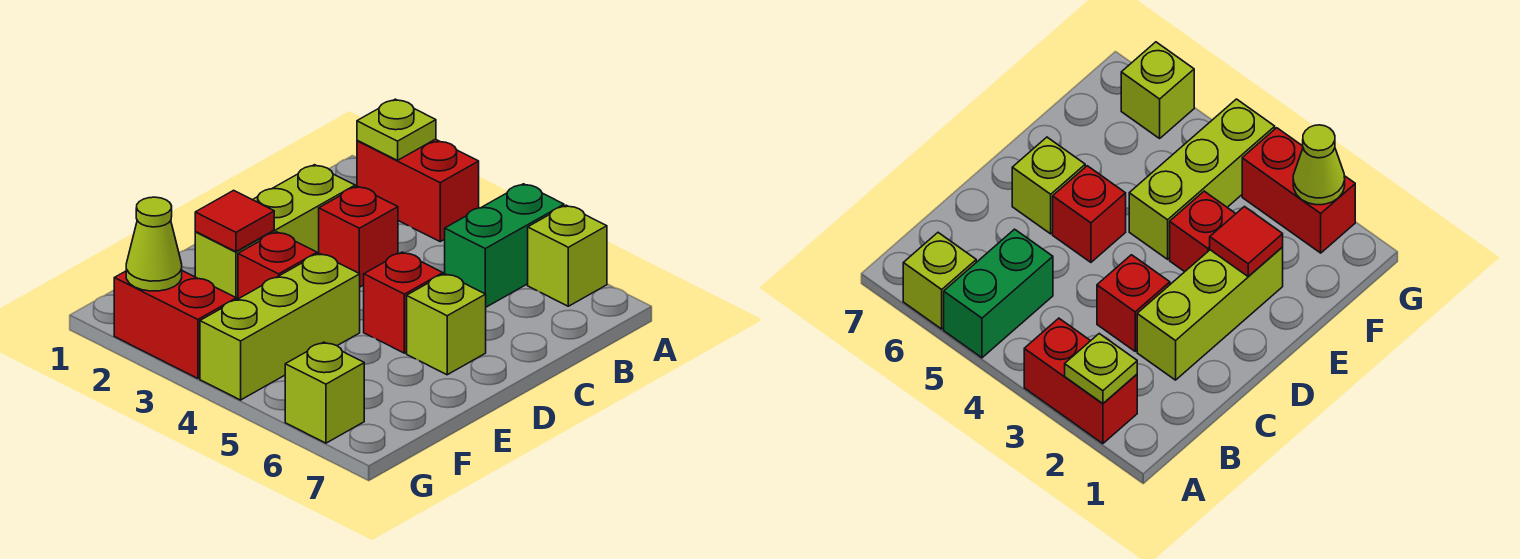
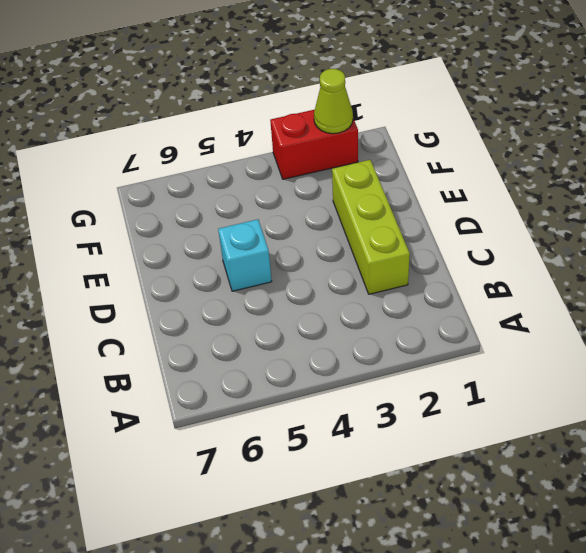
cyan 1x1 brick [218,219,272,291] -> red 1x1 brick [364,252,443,353]
none -> red 1x2 brick [357,139,479,242]
none -> green 1x2 brick [445,184,564,307]
none -> lime 1x1 brick [528,205,607,306]

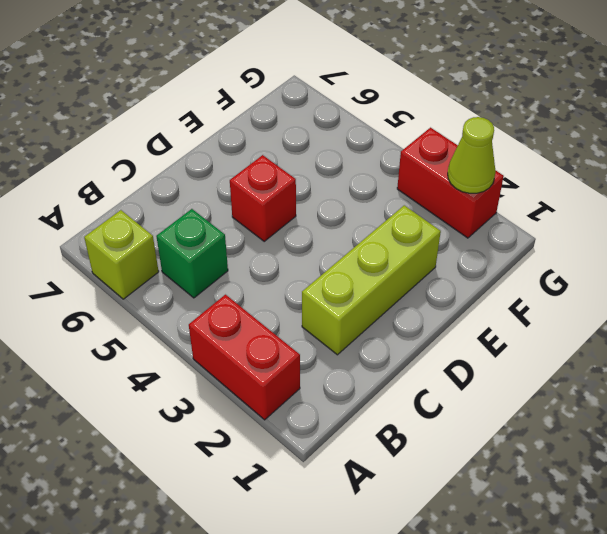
green 1x1 brick [156,209,228,298] -> green 1x2 brick [445,184,564,307]
none -> red 1x1 brick [319,186,398,287]
none -> lime 1x1 brick [407,274,486,375]
none -> red 1x1 brick [238,232,317,299]

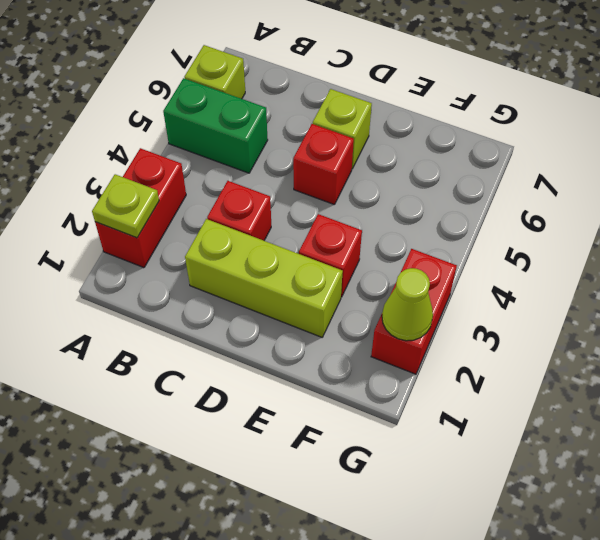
none -> lime 1x3 brick [200,253,360,400]
none -> lime 1x1 brick [285,342,364,443]
none -> red 1x1 tile [195,190,274,252]

